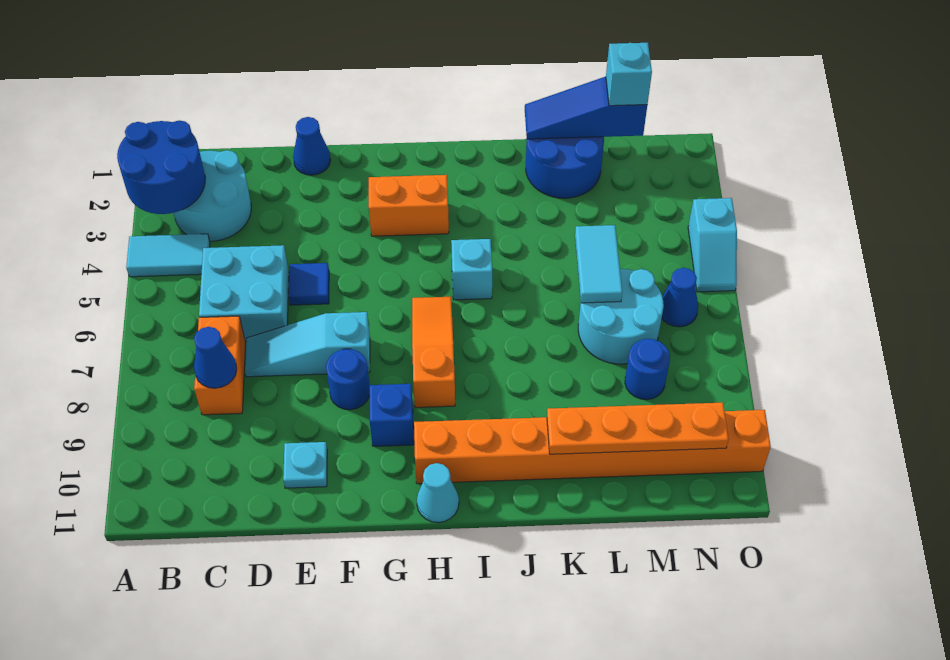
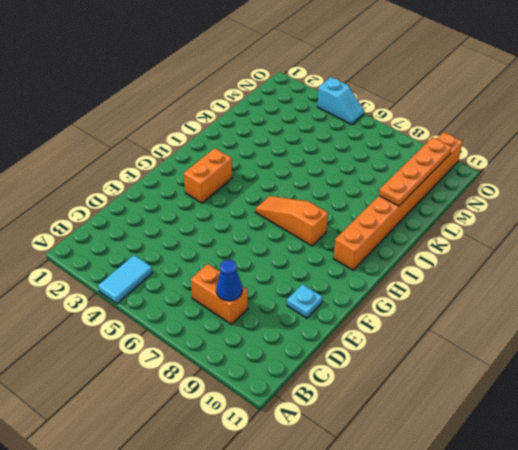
none -> cyan 2x2 round brick [174,150,251,241]
none -> cyan 2x2 brick [199,245,289,341]
none -> cyan 1x3 slope [245,312,370,377]

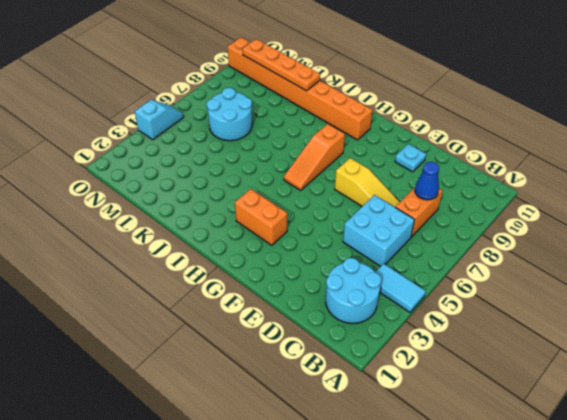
yellow 1x3 slope [335,158,400,207] -> cyan 1x3 slope [245,312,370,377]
none -> blue 1x1 cone [293,117,330,175]
none -> blue 1x1 tile [288,263,329,305]
none -> blue 1x1 round brick [326,349,370,410]

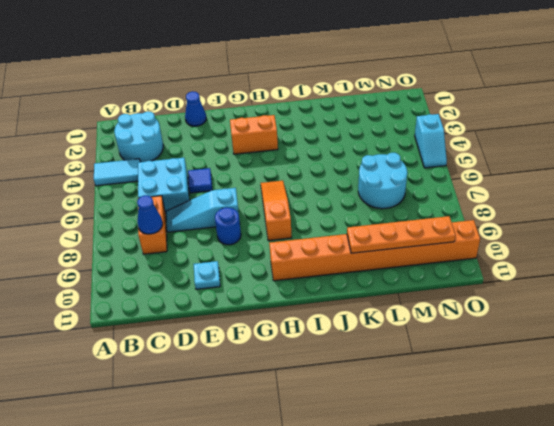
none -> blue 1x1 brick [370,384,414,446]
none -> cyan 1x1 cone [417,463,459,523]
none -> cyan 1x1 brick [451,239,492,300]

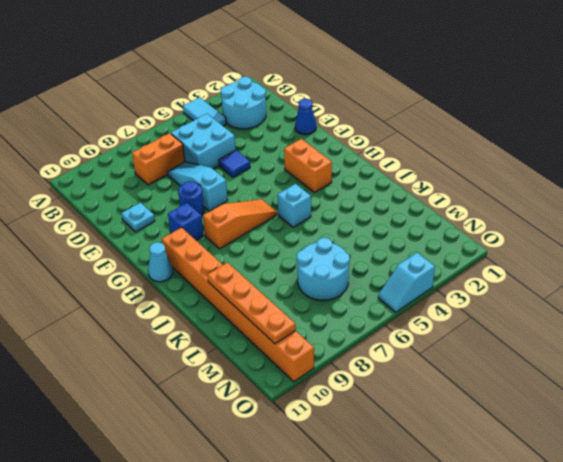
none -> blue 2x2 round brick [526,137,604,198]
none -> blue 1x1 round brick [625,339,670,400]
none -> blue 1x1 cone [662,268,698,327]

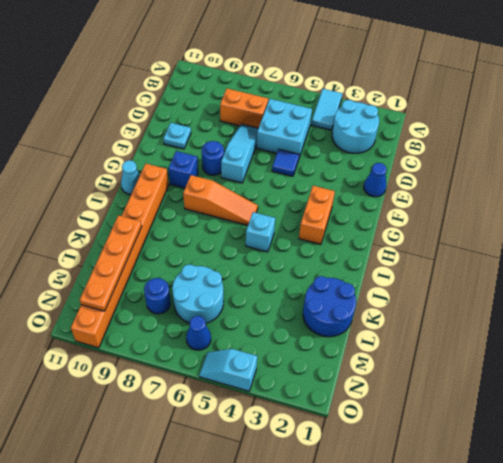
none -> blue 2x2 round brick [117,120,205,214]
none -> blue 1x1 cone [194,327,237,388]
none -> blue 1x3 slope [525,77,647,139]

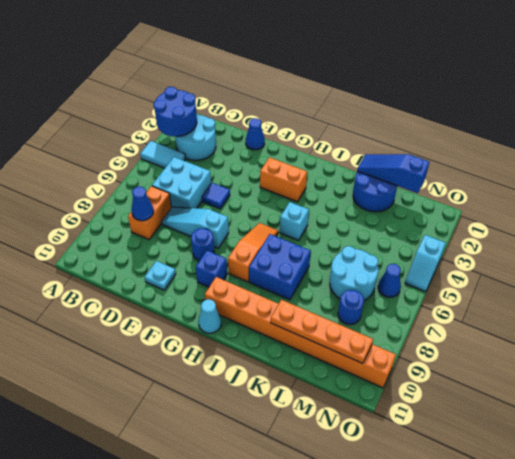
blue 2x2 brick [249,234,311,300] -> none
none -> cyan 1x2 tile [575,225,622,303]
none -> cyan 1x1 brick [606,43,652,106]

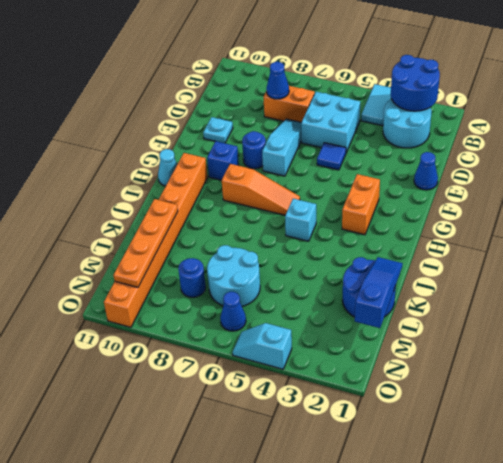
none -> cyan 1x2 tile [575,225,622,303]
none -> cyan 1x1 brick [606,43,652,106]

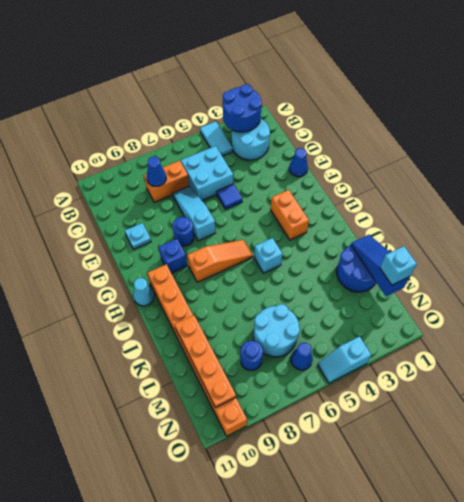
none -> cyan 1x2 tile [575,225,622,303]

